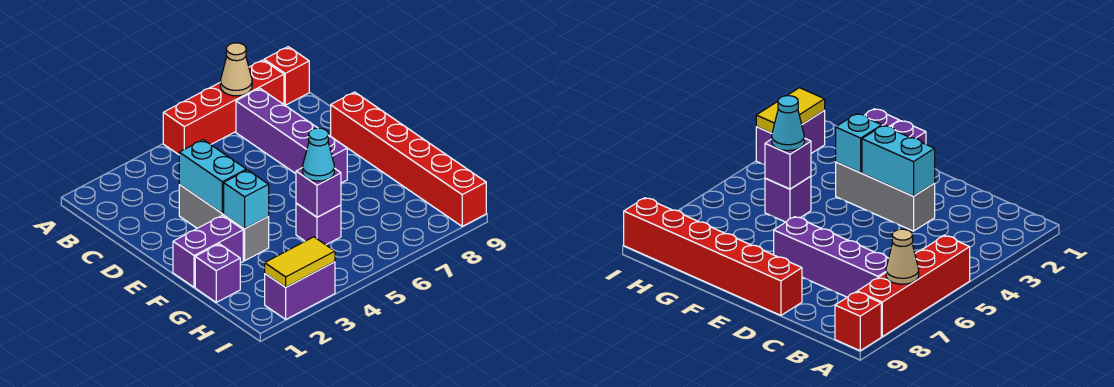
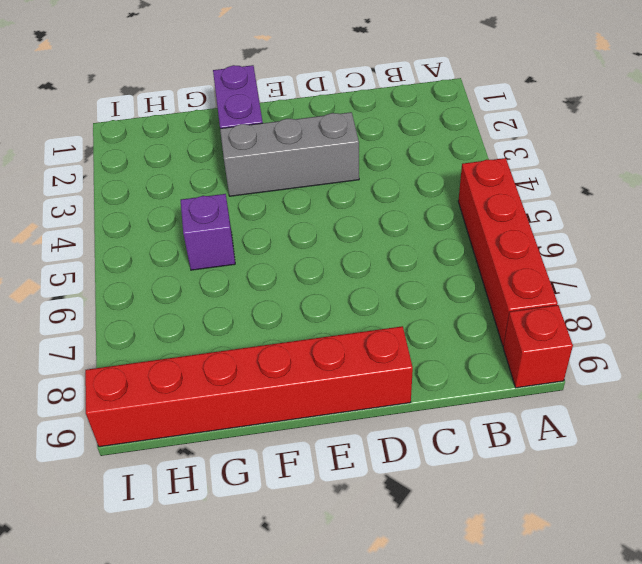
none -> purple 1x4 brick [236,88,347,183]
none -> purple 1x1 brick [195,244,240,302]
none -> purple 1x2 brick [265,262,335,319]

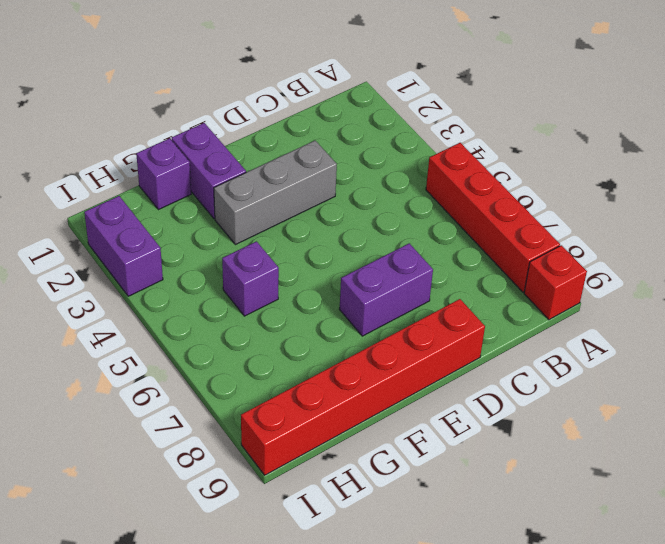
purple 1x2 brick [339,243,433,336] -> purple 1x4 brick [236,88,347,183]
none -> tan 1x1 cone [220,43,252,96]
none -> cyan 1x2 brick [179,140,246,213]
none -> cyan 1x1 brick [224,170,269,229]

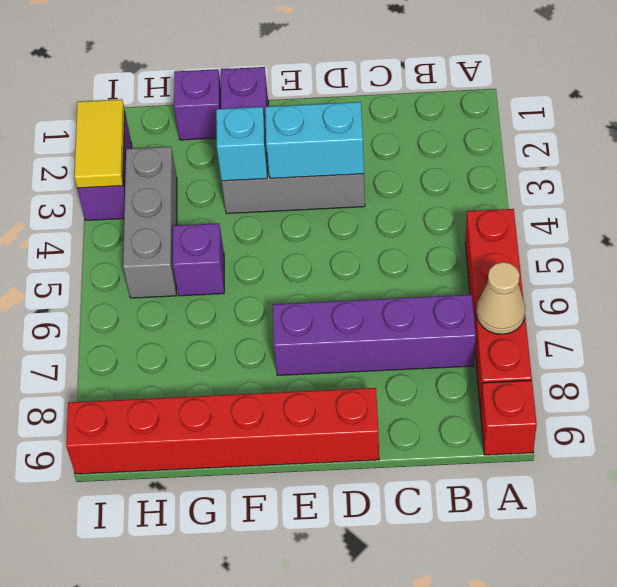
grey 1x3 brick [123,147,177,298] -> none
none -> purple 1x1 brick [296,168,341,217]
none -> cyan 1x1 cone [303,128,334,181]

